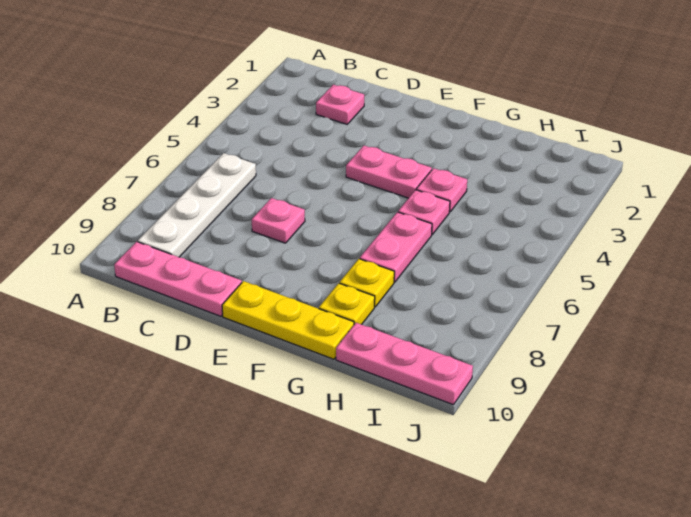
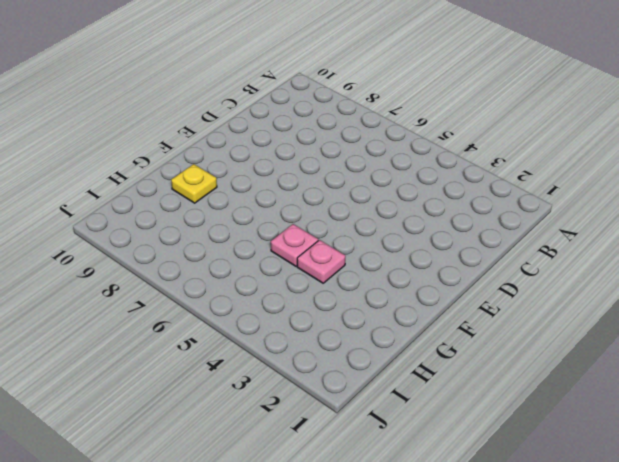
none -> white 1x4 plate [137,153,256,257]
none -> pink 1x3 plate [114,242,242,316]
none -> pink 1x1 plate [316,85,364,124]

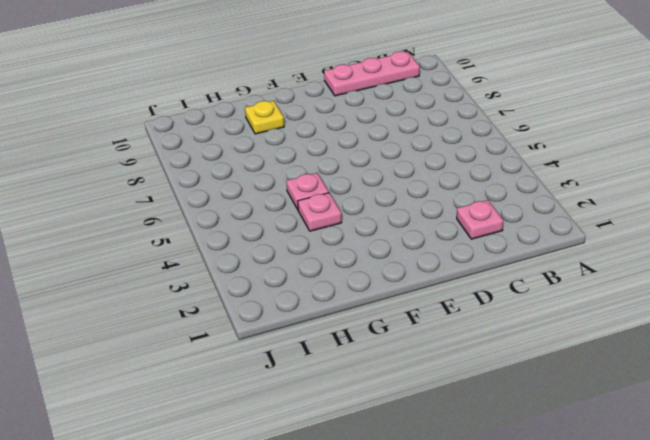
none -> white 1x4 plate [137,153,256,257]
none -> pink 1x1 plate [252,198,305,243]
none -> pink 1x2 plate [346,146,432,198]

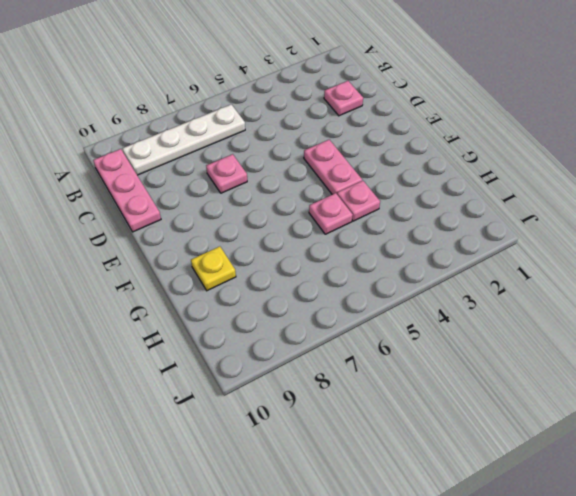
none -> yellow 1x3 plate [222,281,354,359]
none -> pink 1x2 plate [360,212,432,282]
none -> yellow 1x1 plate [340,259,394,307]

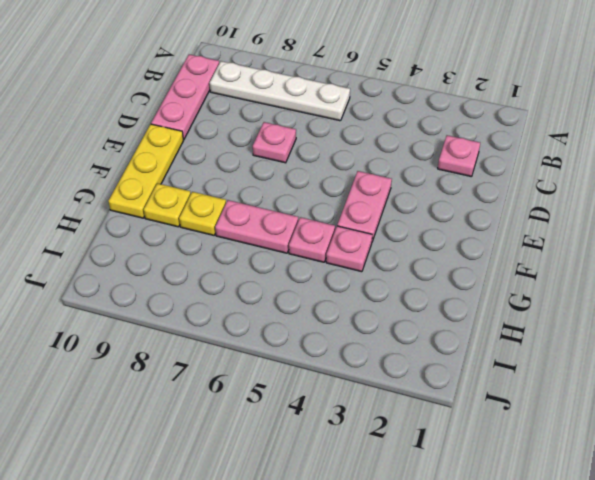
none -> pink 1x3 plate [336,323,473,405]

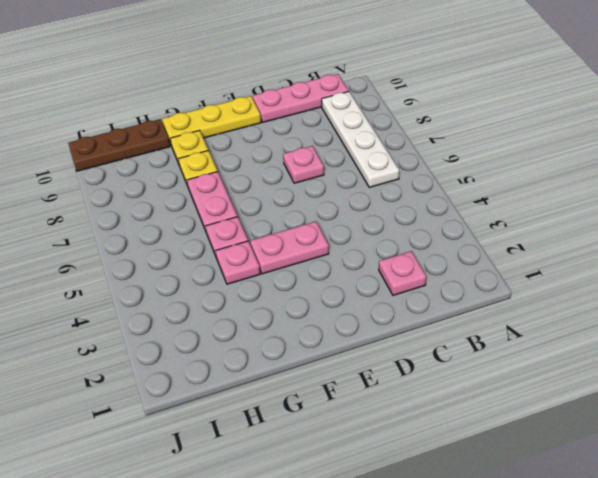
brown 1x3 plate [68,119,170,171] -> pink 1x3 plate [336,323,473,405]

